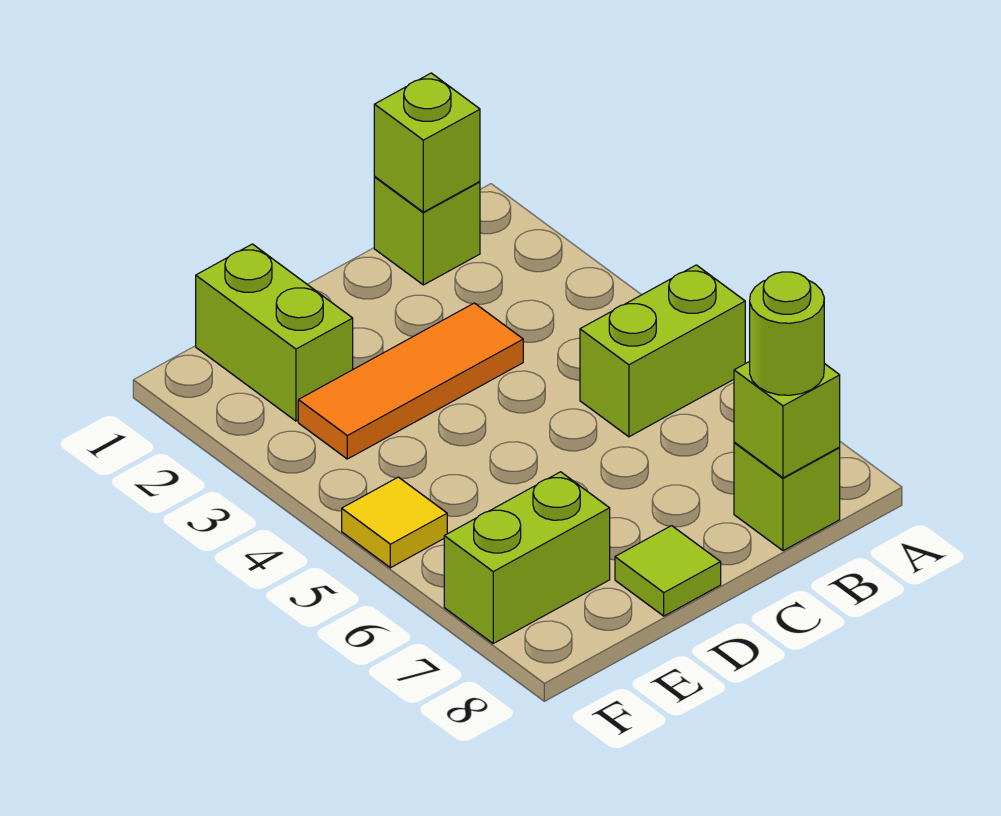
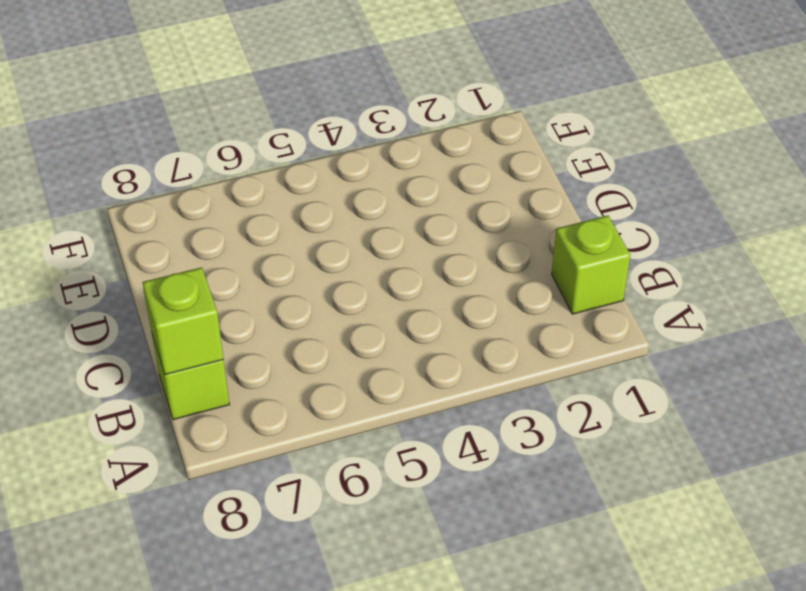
none -> lime 1x2 brick [580,265,745,437]
none -> orange 1x3 tile [298,303,523,459]

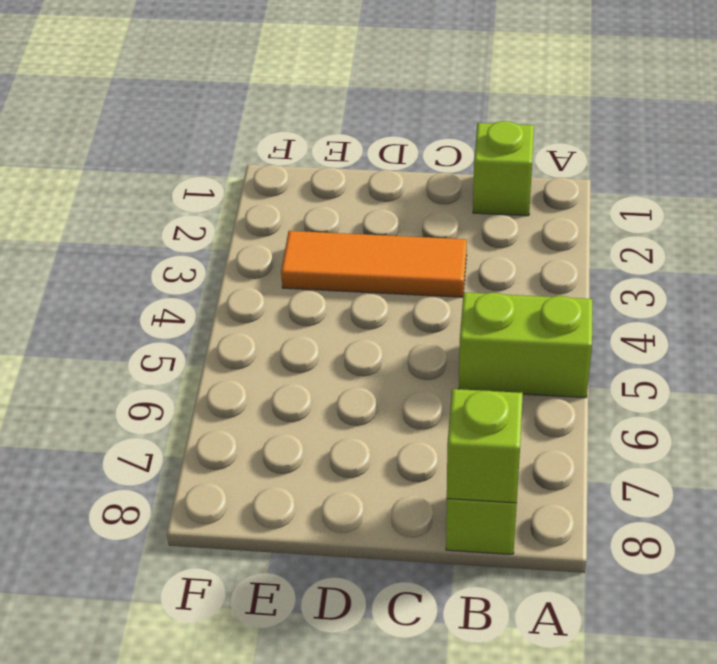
none -> lime 1x1 tile [615,526,721,616]
none -> lime 1x2 brick [196,244,353,421]

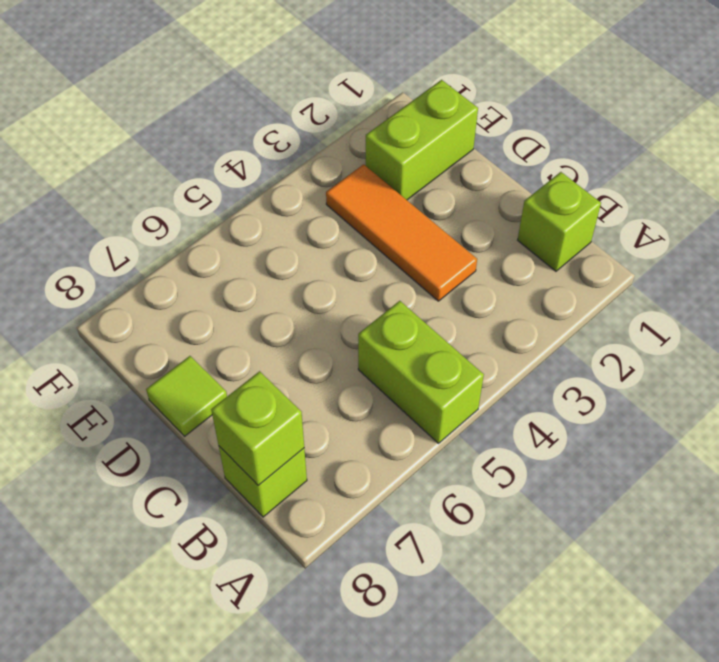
none -> lime 1x2 brick [444,472,610,643]
none -> yellow 1x1 tile [342,477,447,568]

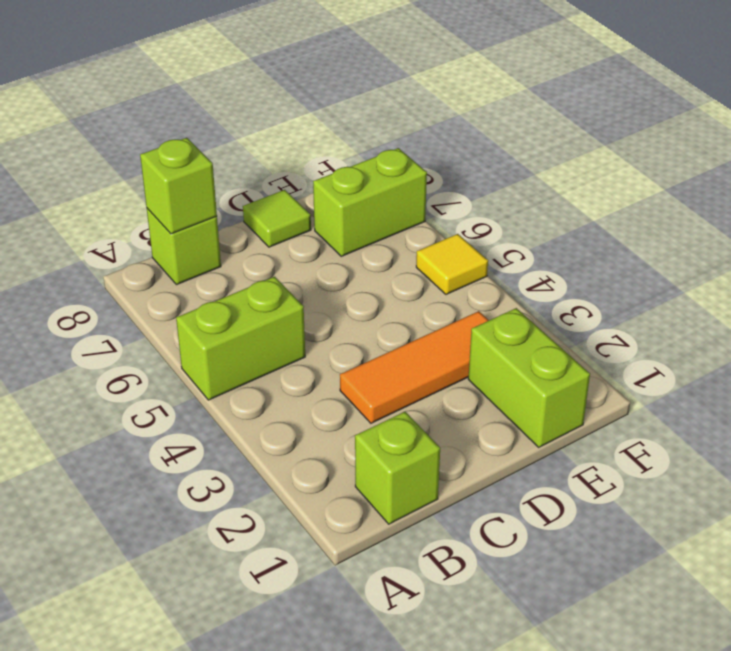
none -> lime 1x1 brick [374,73,480,212]
none -> lime 1x1 round brick [750,272,824,395]

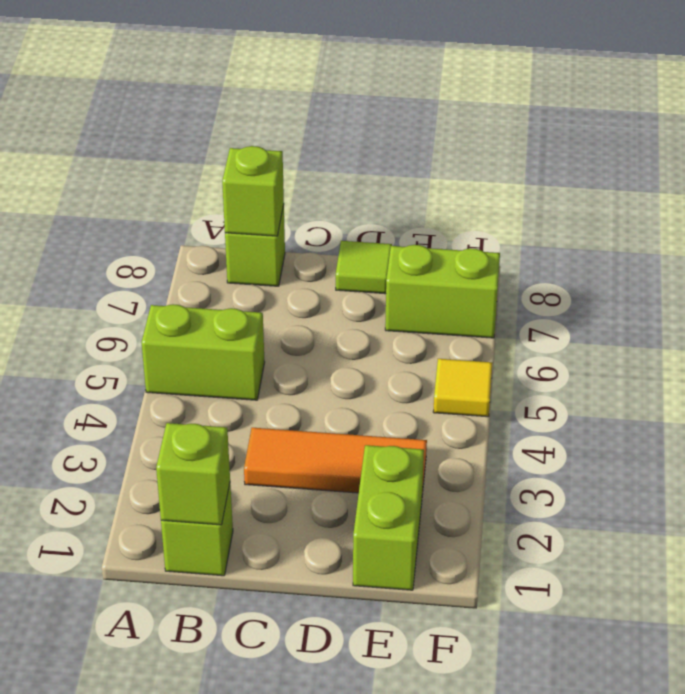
none -> lime 1x1 round brick [750,272,824,395]

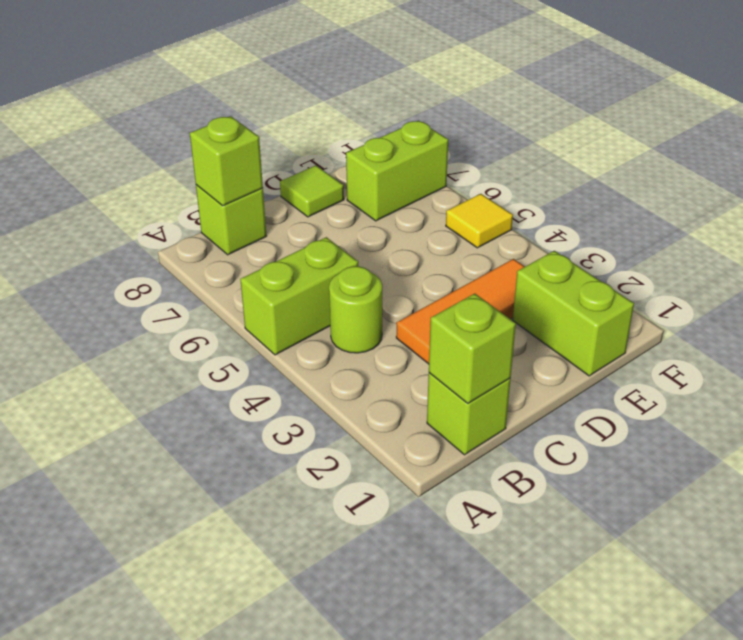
lime 1x1 round brick [329,266,382,353] -> lime 1x1 round brick moved to [750,272,824,395]

